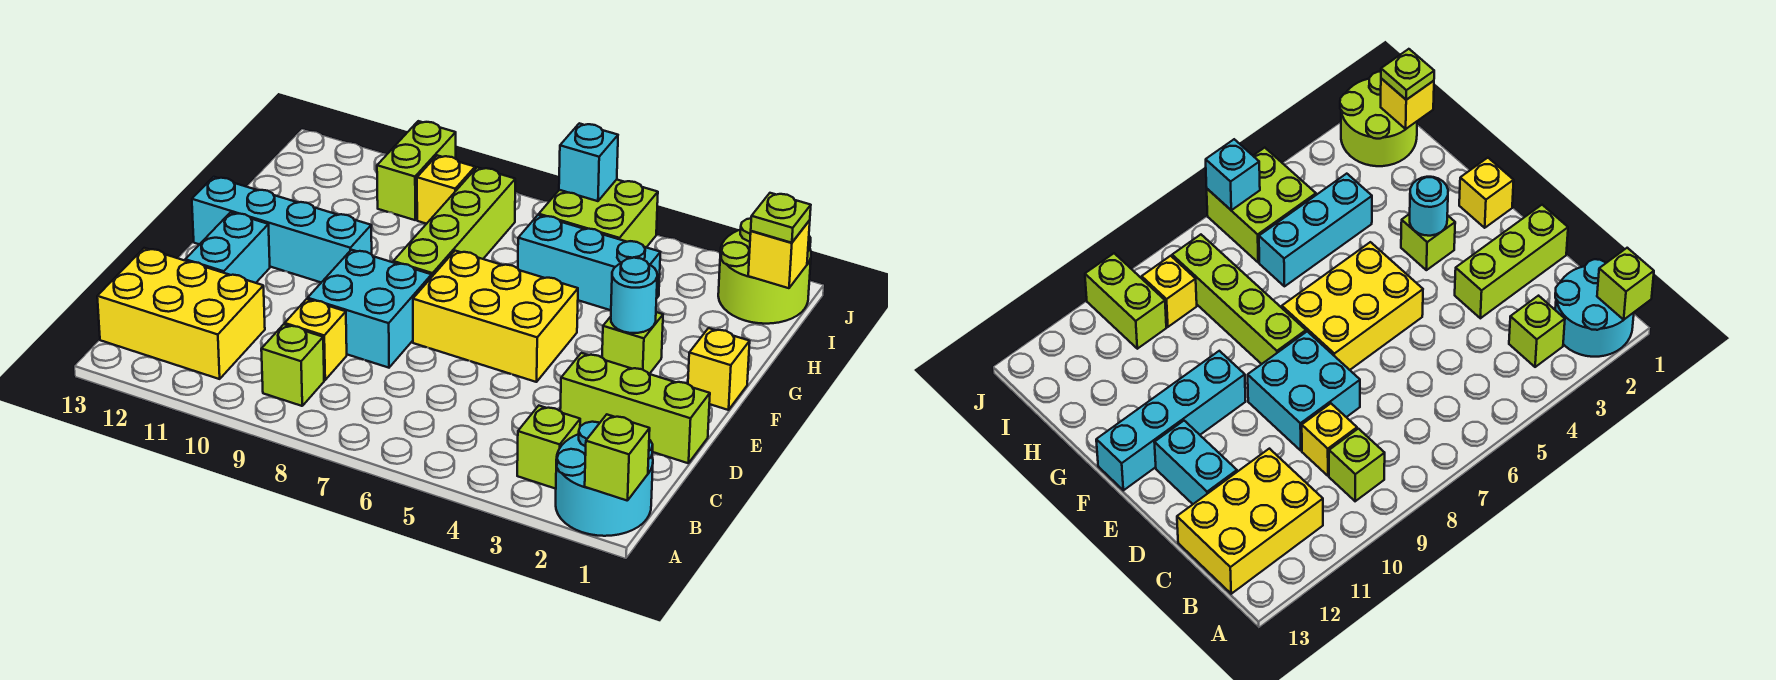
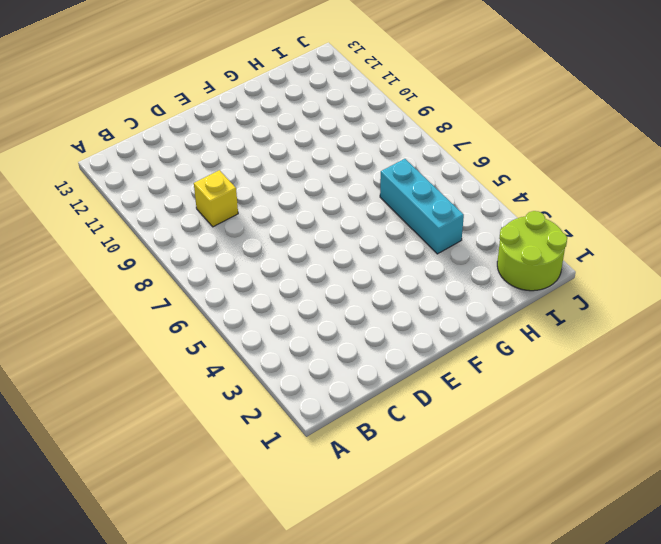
none -> cyan 2x2 round brick [556,422,653,536]
none -> lime 1x1 brick [517,406,580,489]
none -> lime 1x1 brick [261,324,324,406]

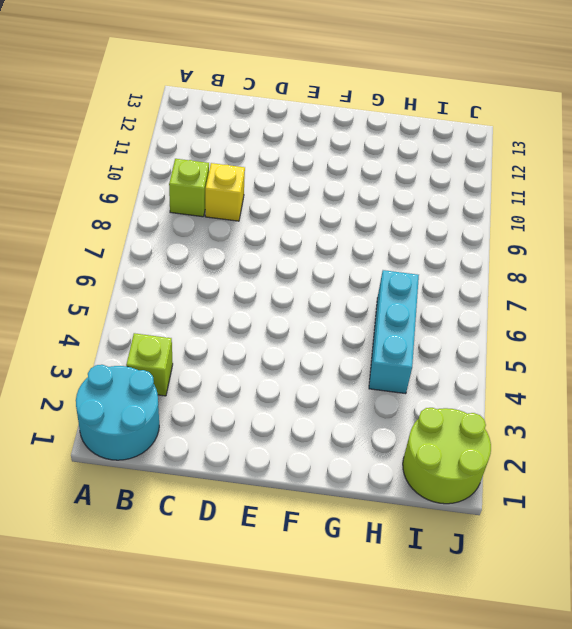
none -> yellow 2x3 brick [97,248,265,379]
none -> lime 1x3 brick [560,353,710,463]
none -> cyan 2x2 brick [308,250,432,368]

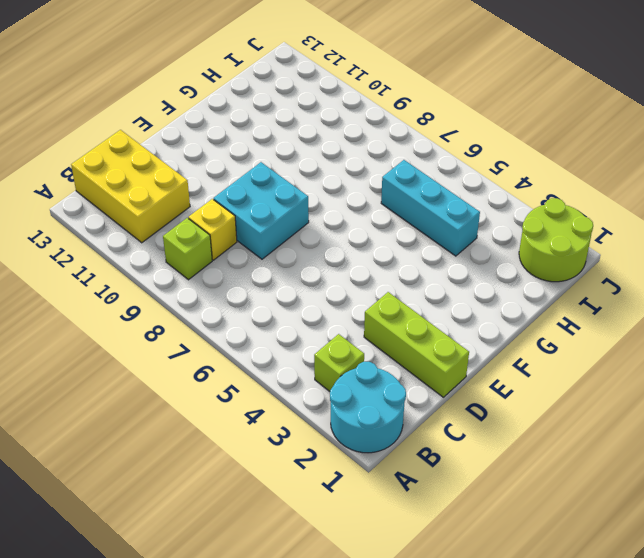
none -> cyan 1x2 brick [185,212,270,283]
none -> yellow 2x3 brick [413,251,578,382]
none -> yellow 1x1 brick [688,328,750,410]

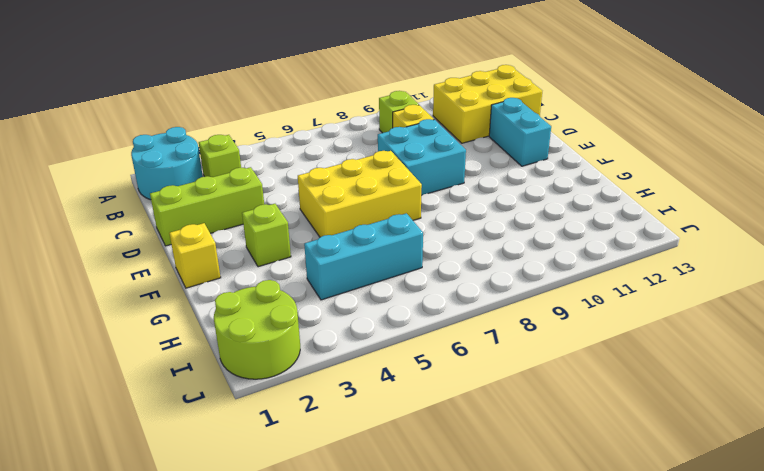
none -> lime 1x4 brick [393,167,515,276]
none -> cyan 1x4 brick [192,177,372,282]
none -> lime 2x2 brick [539,180,658,247]

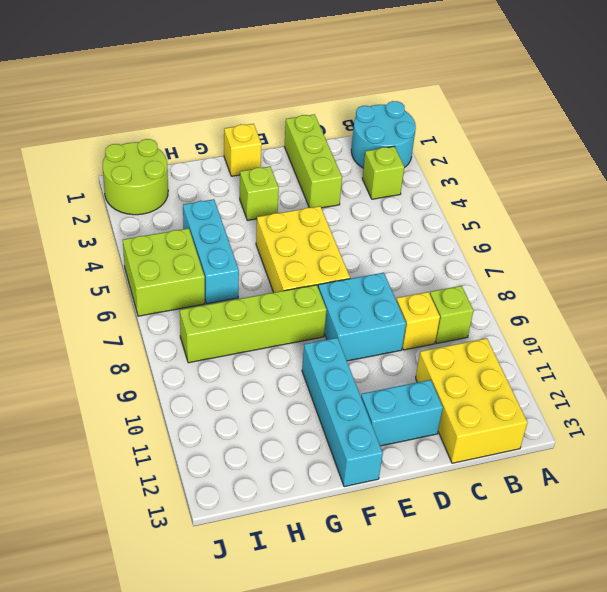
none -> yellow 1x1 brick [417,155,475,224]
none -> lime 1x2 brick [377,121,456,220]
none -> lime 1x1 brick [585,415,650,501]

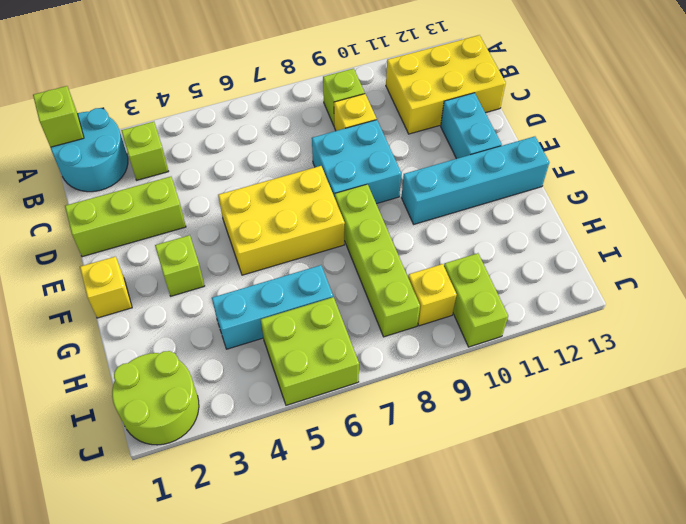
none -> cyan 1x1 round brick [611,258,657,333]
none -> yellow 1x1 brick [748,220,810,288]
none -> cyan 1x1 brick [559,123,618,201]

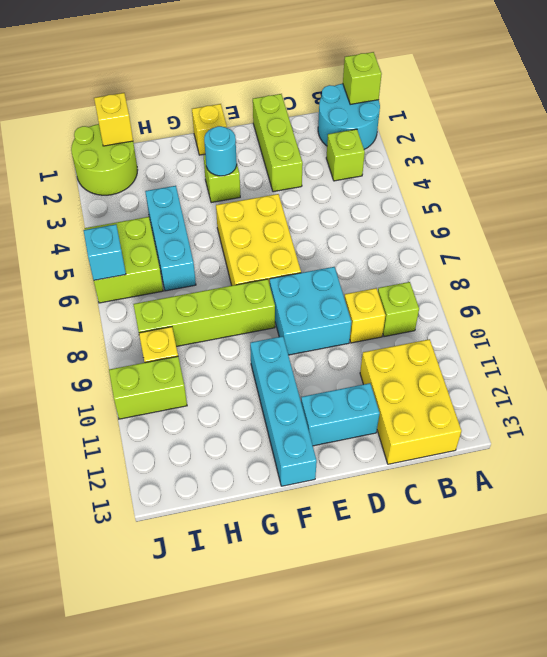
none -> lime 1x1 plate [751,193,811,243]

